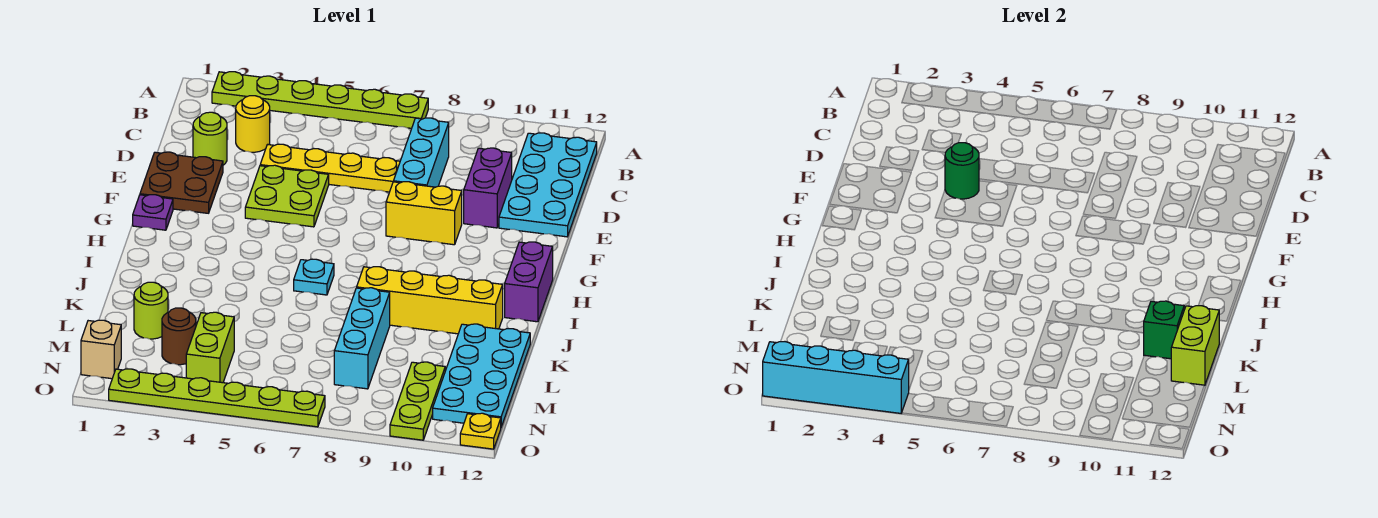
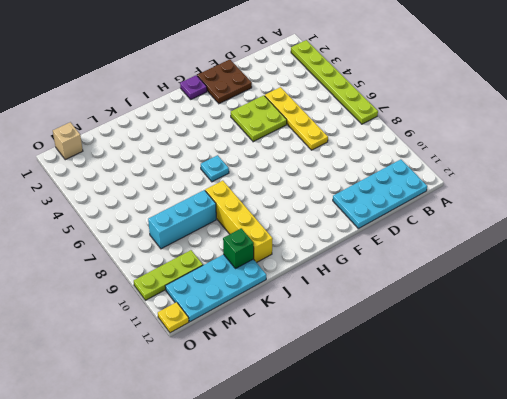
none -> yellow 1x1 round brick [236,96,270,152]
none -> cyan 1x3 brick [394,118,449,187]
none -> lime 1x1 round brick [193,112,227,165]

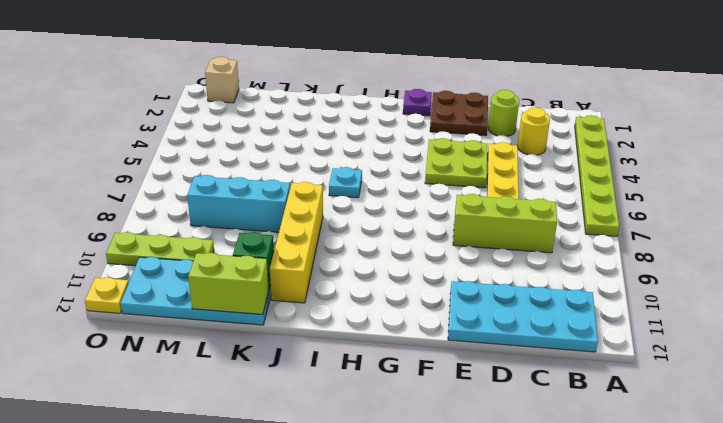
lime 1x3 brick [453,194,557,253] -> cyan 1x3 brick [394,118,449,187]
none -> purple 1x2 brick [464,148,512,228]
none -> yellow 1x2 brick [386,182,462,245]
none -> purple 1x2 brick [505,242,553,322]

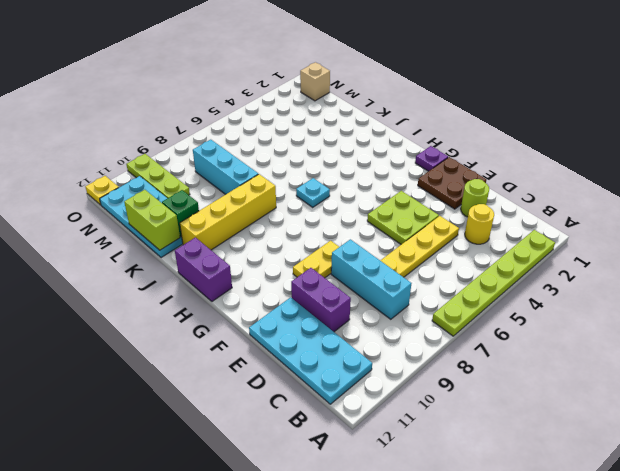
yellow 1x2 plate [293,241,339,278] -> yellow 1x2 brick [386,182,462,245]
none -> lime 1x1 round brick [134,282,168,339]
none -> brown 1x1 round brick [162,308,196,365]
none -> lime 1x2 brick [186,312,234,383]

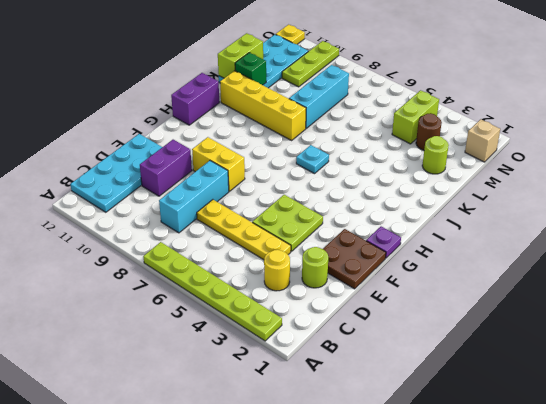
none -> lime 1x6 plate [109,369,325,427]
none -> green 1x1 round brick [945,143,979,199]
none -> cyan 1x4 brick [763,342,909,413]

